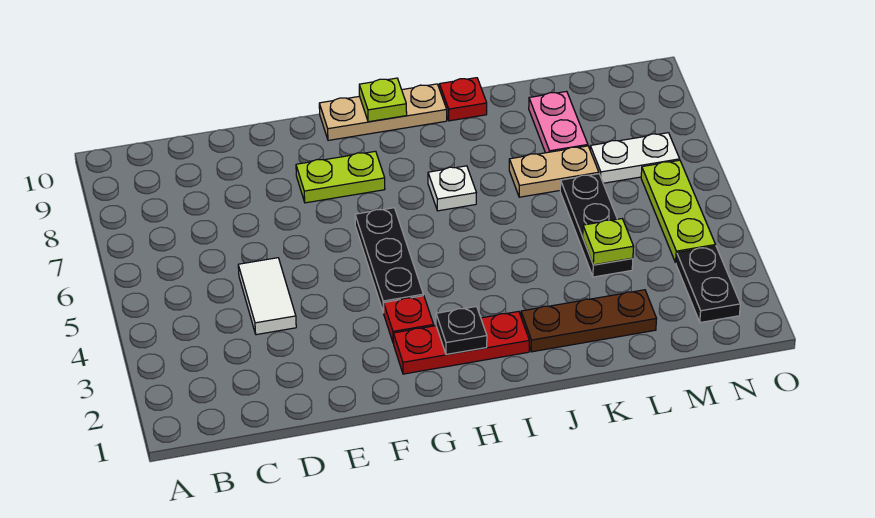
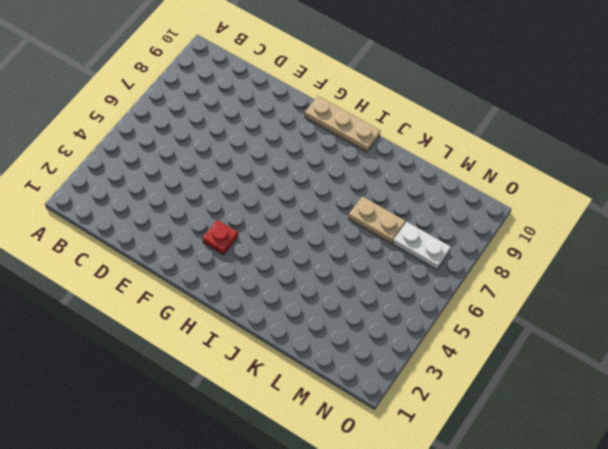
none -> white 1x2 tile [238,258,296,335]
none -> lime 1x2 plate [296,151,385,203]
none -> red 1x3 plate [393,311,529,374]

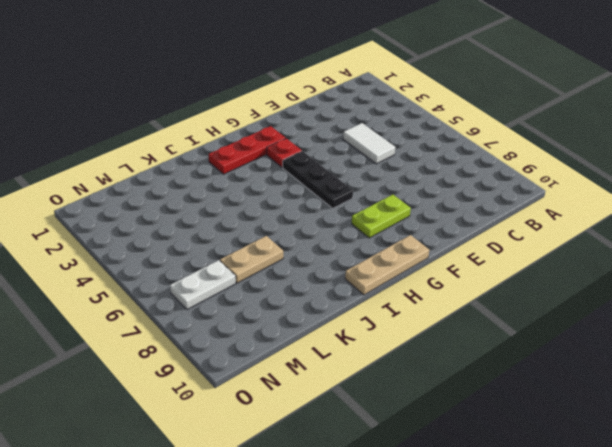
none -> white 1x1 plate [428,166,476,211]
none -> brown 1x3 plate [521,290,657,352]
none -> red 1x1 plate [439,78,487,121]

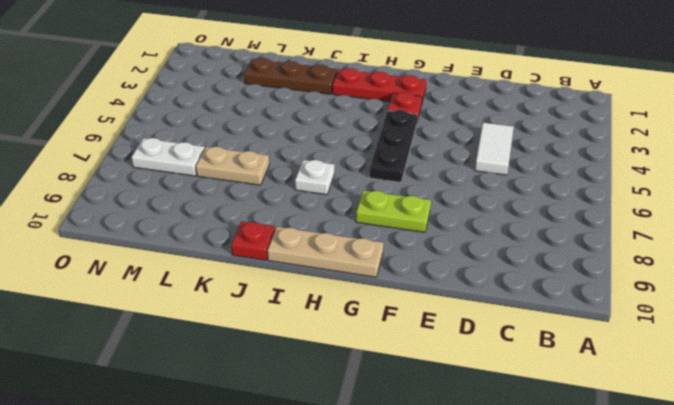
none -> black 1x3 plate [560,174,633,277]
none -> pink 1x2 plate [529,91,588,153]
none -> black 1x2 plate [676,246,740,323]

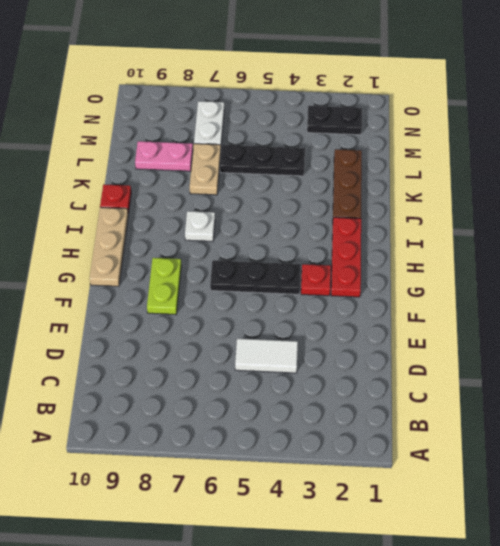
none -> lime 1x3 plate [641,160,715,263]
none -> black 1x1 plate [436,306,487,355]
none -> lime 1x1 plate [359,78,407,122]

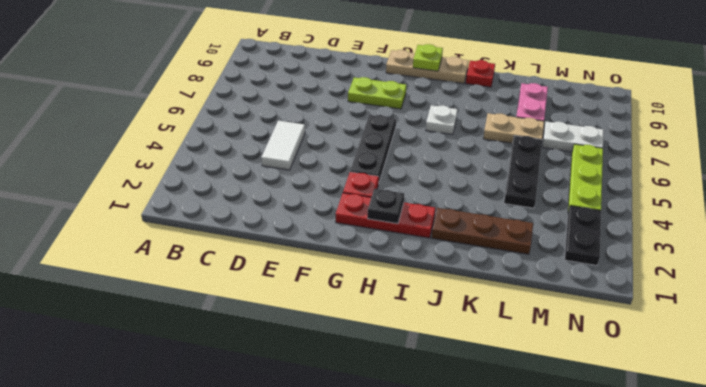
none -> lime 1x1 plate [583,219,634,265]

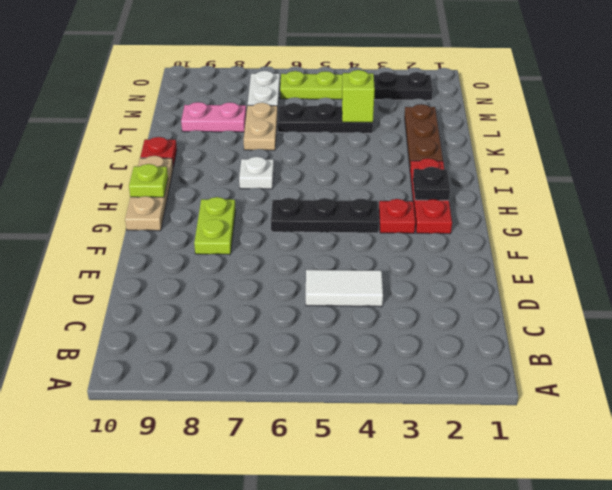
lime 1x1 brick [342,70,375,122] -> lime 1x1 plate [583,219,634,265]

